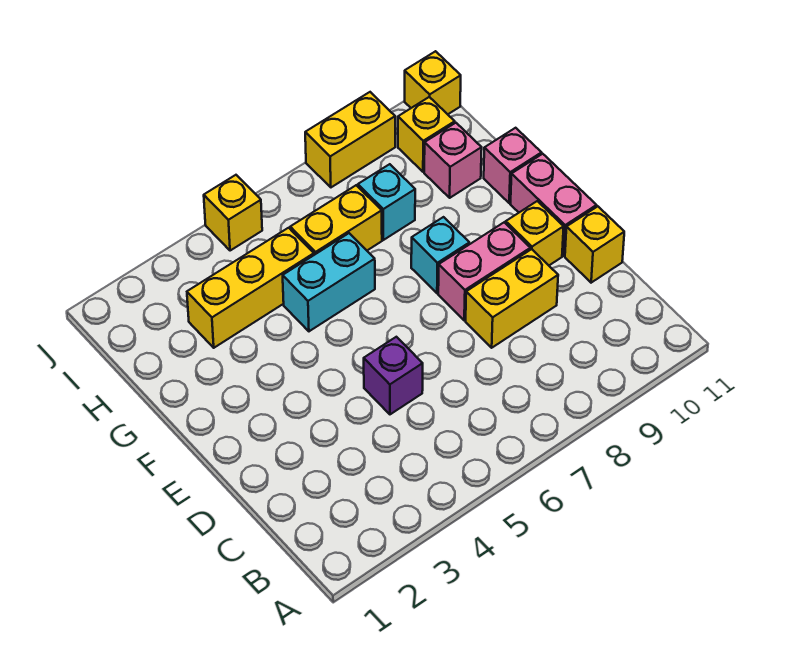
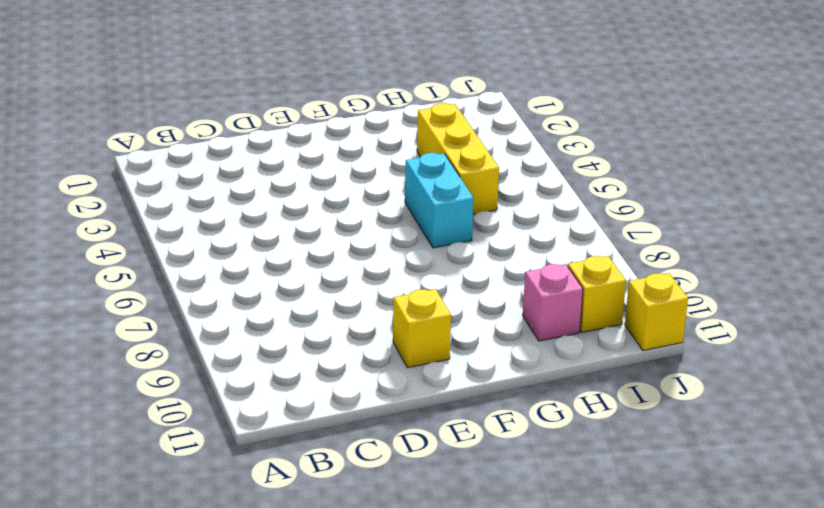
none -> purple 1x1 brick [364,337,423,414]
none -> yellow 1x2 brick [466,249,558,348]
none -> yellow 1x1 brick [565,206,624,283]

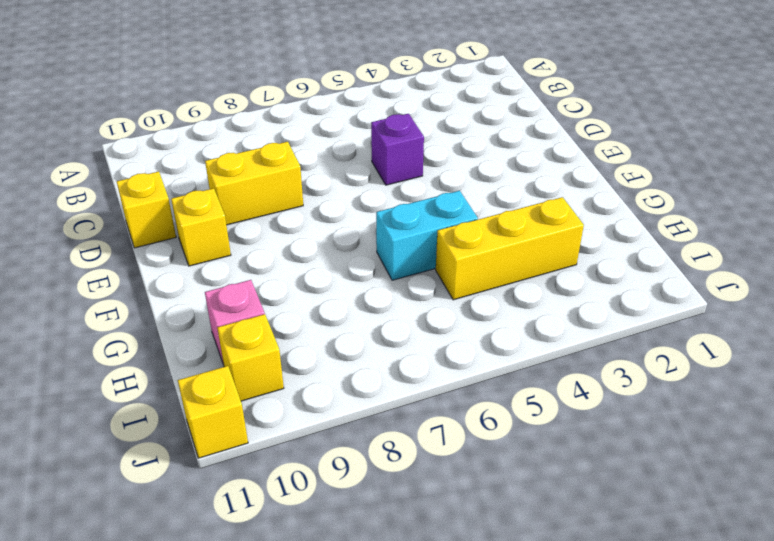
none -> pink 1x2 brick [438,222,530,320]
none -> pink 1x2 brick [510,154,597,256]
none -> cyan 1x1 brick [411,217,469,293]

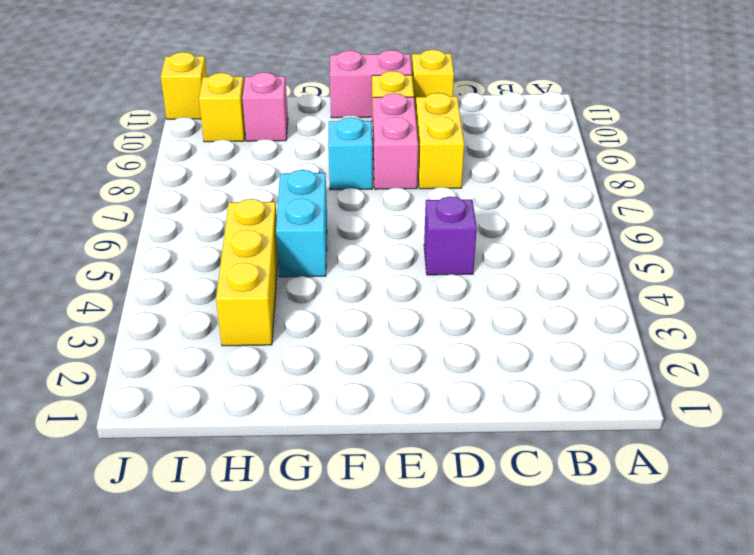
none -> pink 1x1 brick [484,128,541,203]
none -> yellow 1x2 brick [290,185,382,255]
none -> cyan 1x1 brick [358,164,415,240]

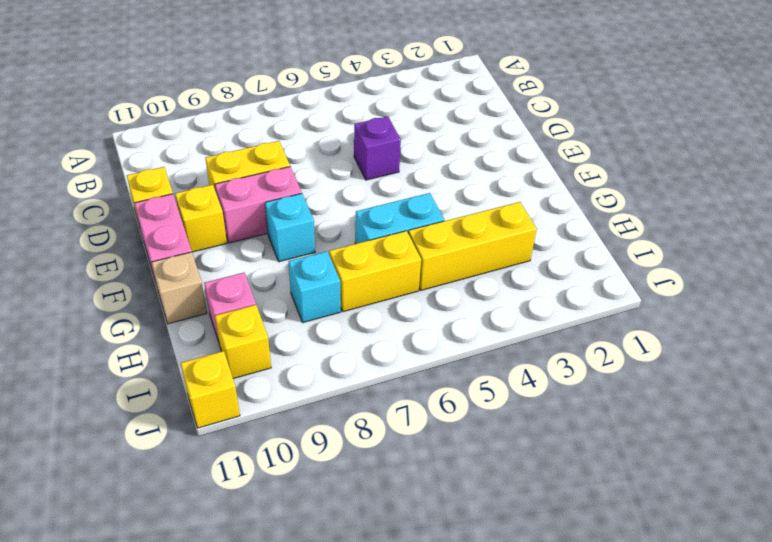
tan 1x1 brick [152,252,207,324] -> pink 1x1 brick [484,128,541,203]
none -> yellow 1x1 brick [204,175,262,251]
none -> yellow 1x2 brick [305,92,395,187]

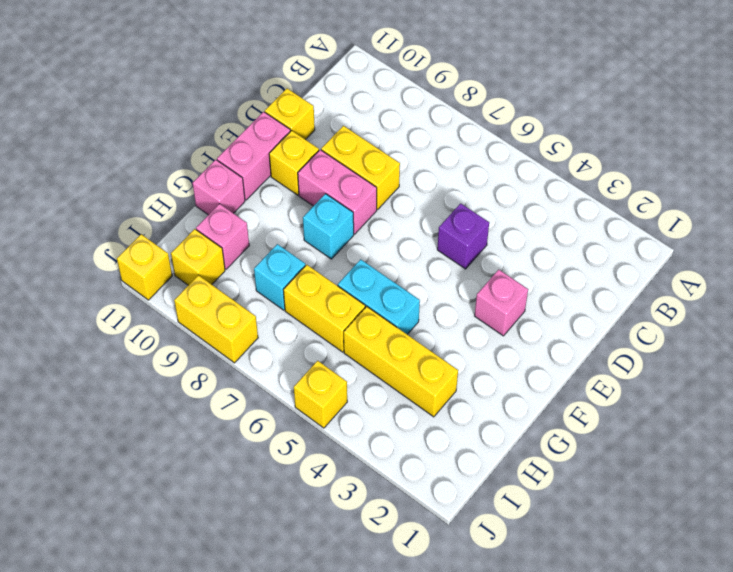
pink 1x1 brick [475,270,528,336] -> none

